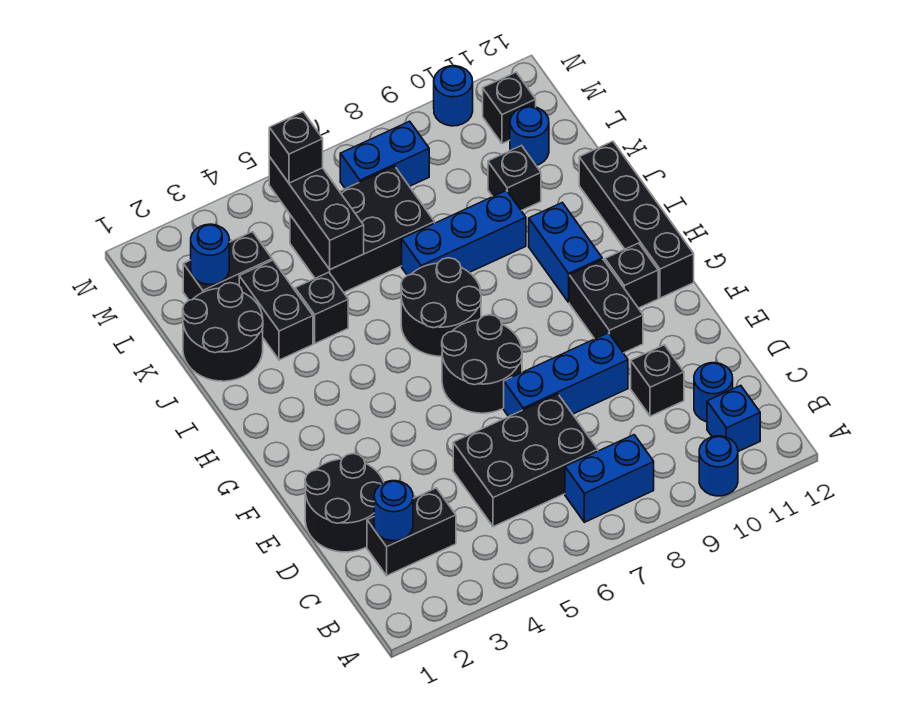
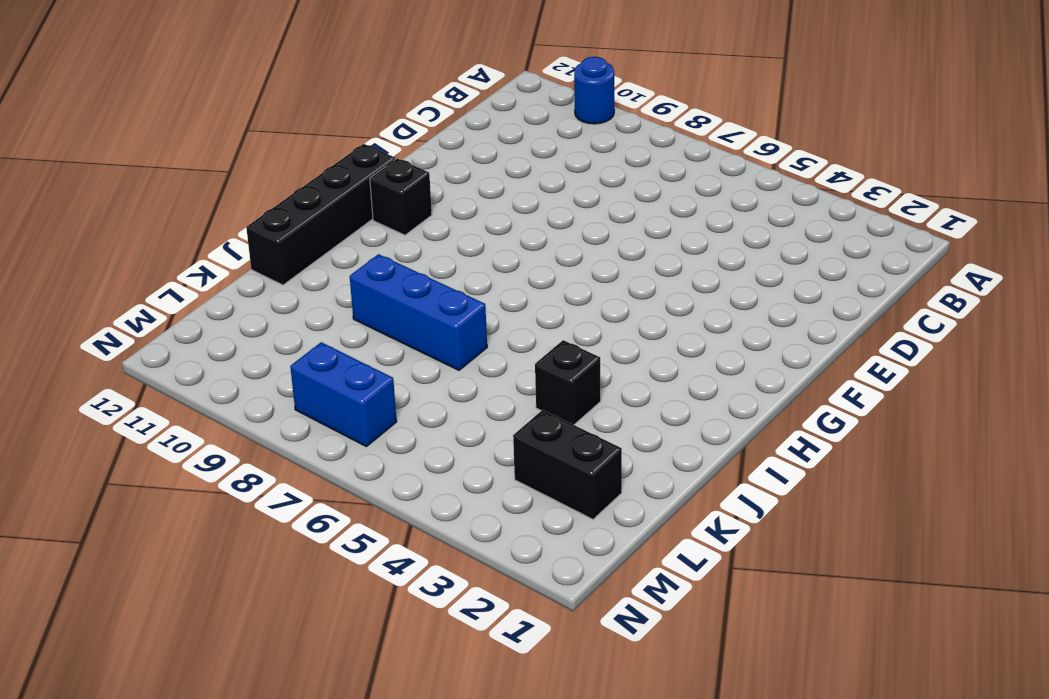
none -> blue 1x2 brick [565,435,654,522]
none -> blue 1x1 brick [707,385,760,452]
none -> black 1x2 brick [367,488,456,576]
none -> black 2x3 brick [453,394,598,527]

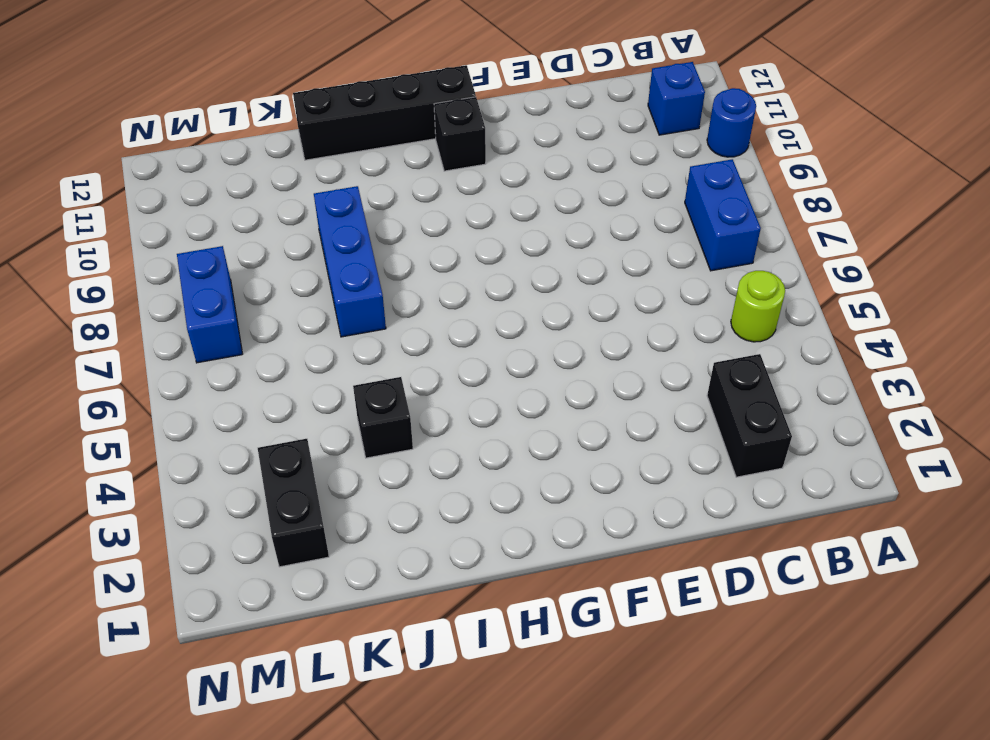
lime 1x1 round brick [731,271,785,342] -> none
none -> black 2x3 brick [453,394,598,527]
none -> blue 1x1 round brick [694,363,733,422]
none -> black 2x2 round brick [305,454,384,552]
none -> black 1x1 brick [631,345,684,416]

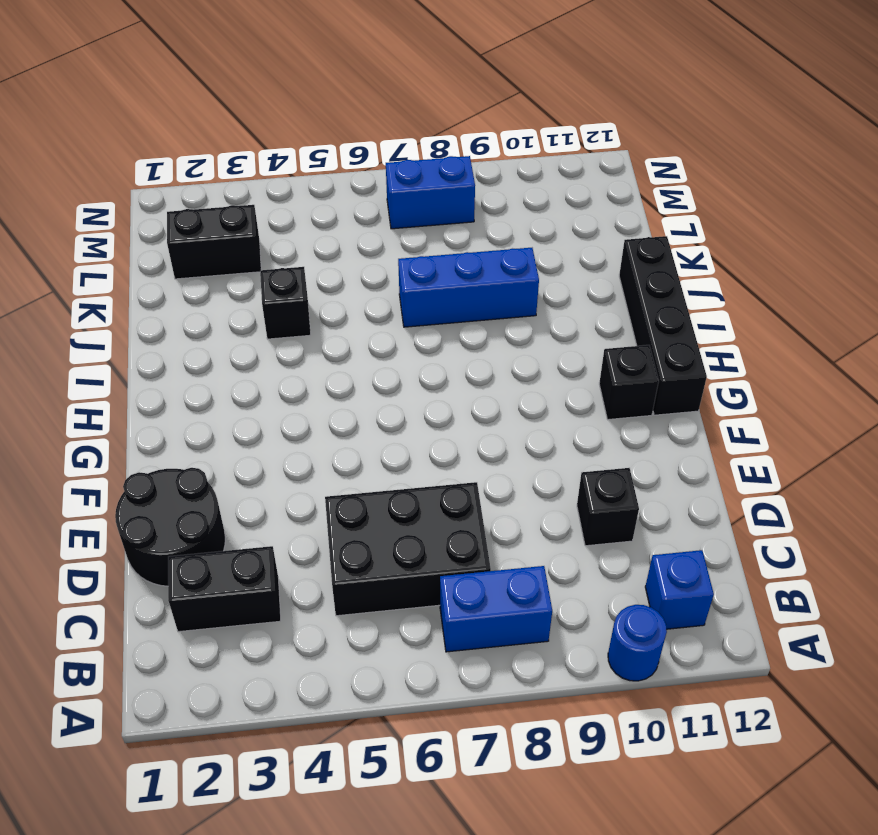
none -> blue 1x1 round brick [694,363,733,422]
none -> blue 1x3 brick [504,333,628,417]
none -> black 2x2 round brick [442,315,522,413]
none -> black 1x2 brick [569,260,643,353]

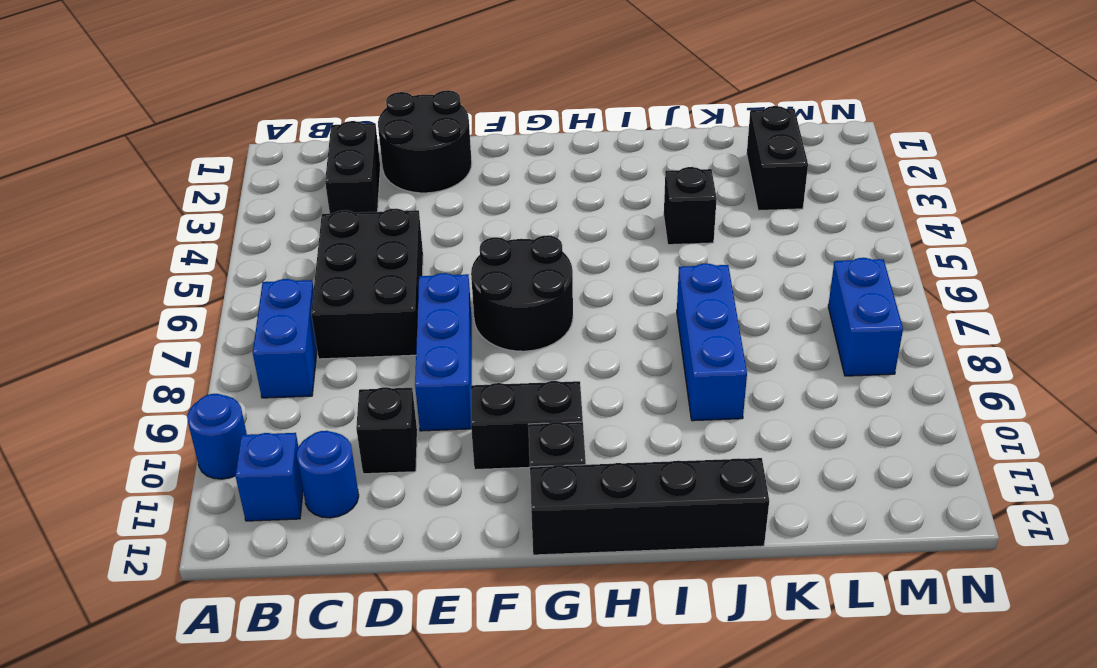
none -> black 2x2 round brick [401,258,481,356]
none -> blue 1x2 brick [529,203,602,302]
none -> black 2x2 round brick [183,283,263,381]
none -> black 1x2 brick [239,260,313,360]

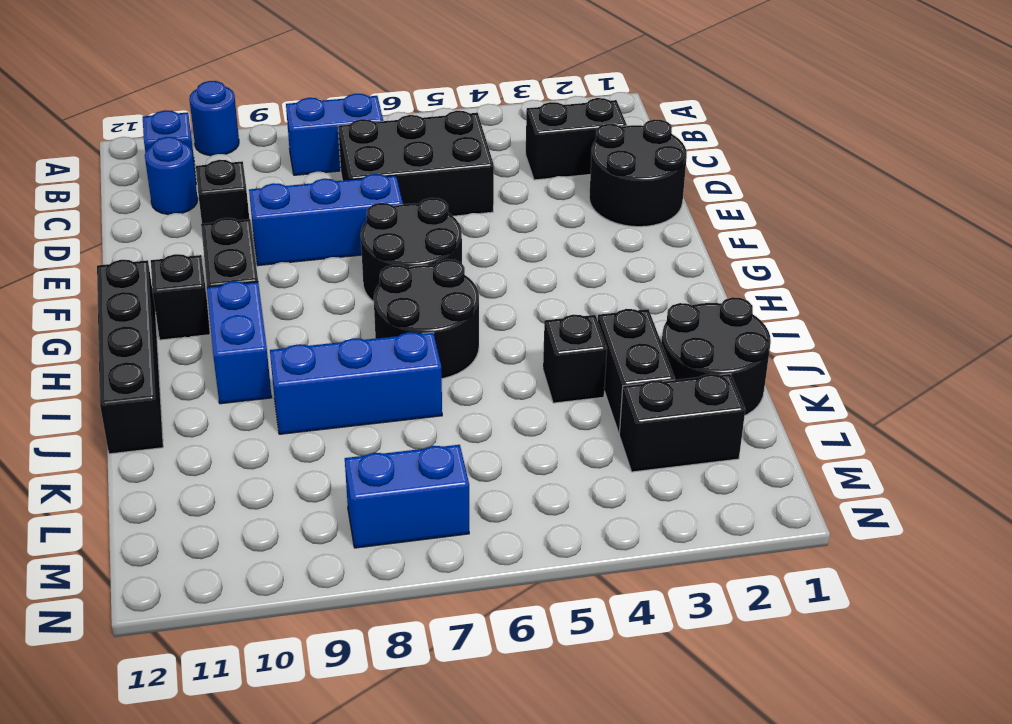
none -> black 2x3 brick [290,166,435,292]
none -> black 1x1 brick [488,146,541,211]
none -> blue 1x1 round brick [510,106,549,165]
none -> black 1x1 brick [483,72,536,144]

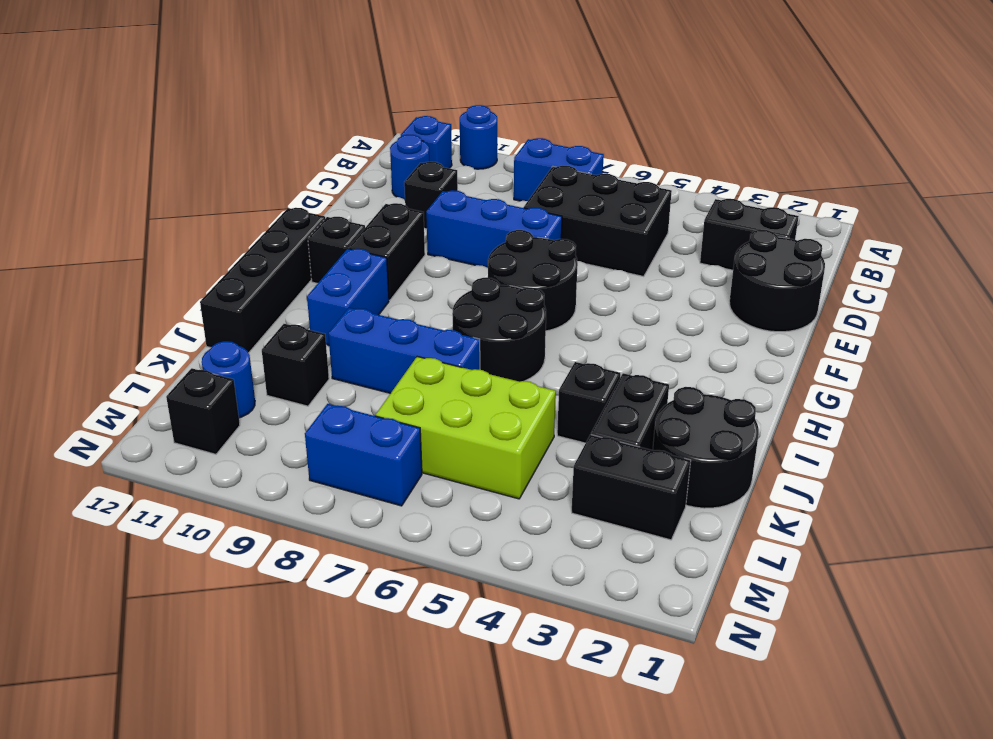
lime 2x3 brick [376,357,556,499] -> black 2x3 brick [290,166,435,292]
none -> blue 1x1 round brick [434,66,473,126]
none -> blue 1x1 round brick [374,481,413,541]
none -> black 1x3 brick [269,157,364,269]
none -> blue 1x1 round brick [191,224,229,284]

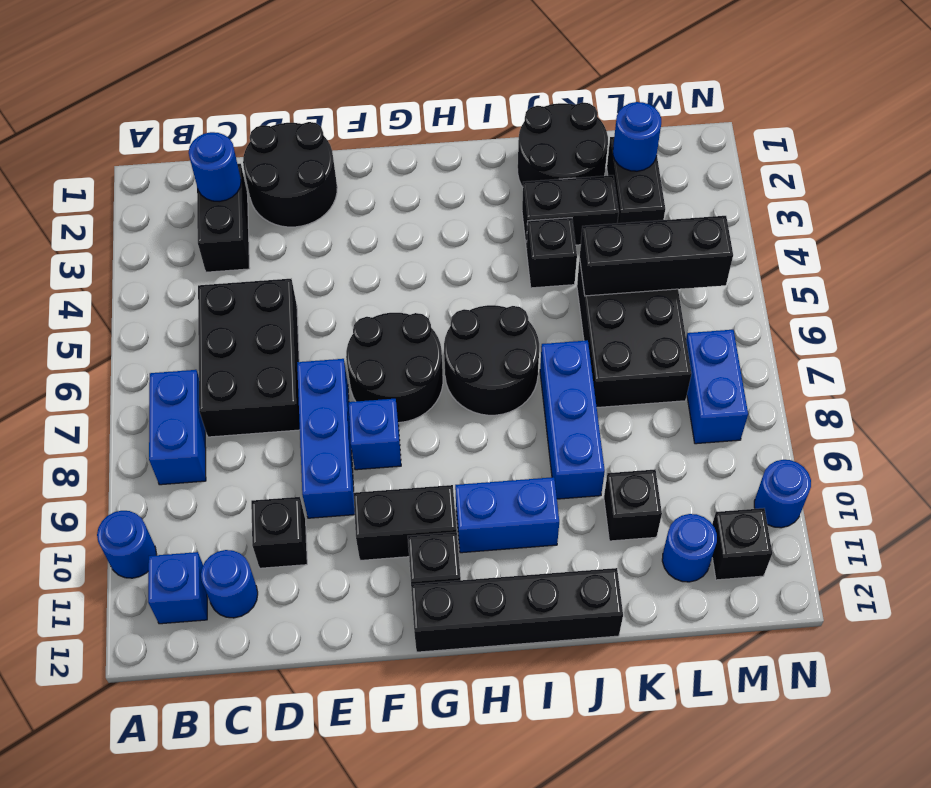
blue 1x1 brick [349,399,401,470] -> none
none -> black 1x1 brick [269,112,323,183]

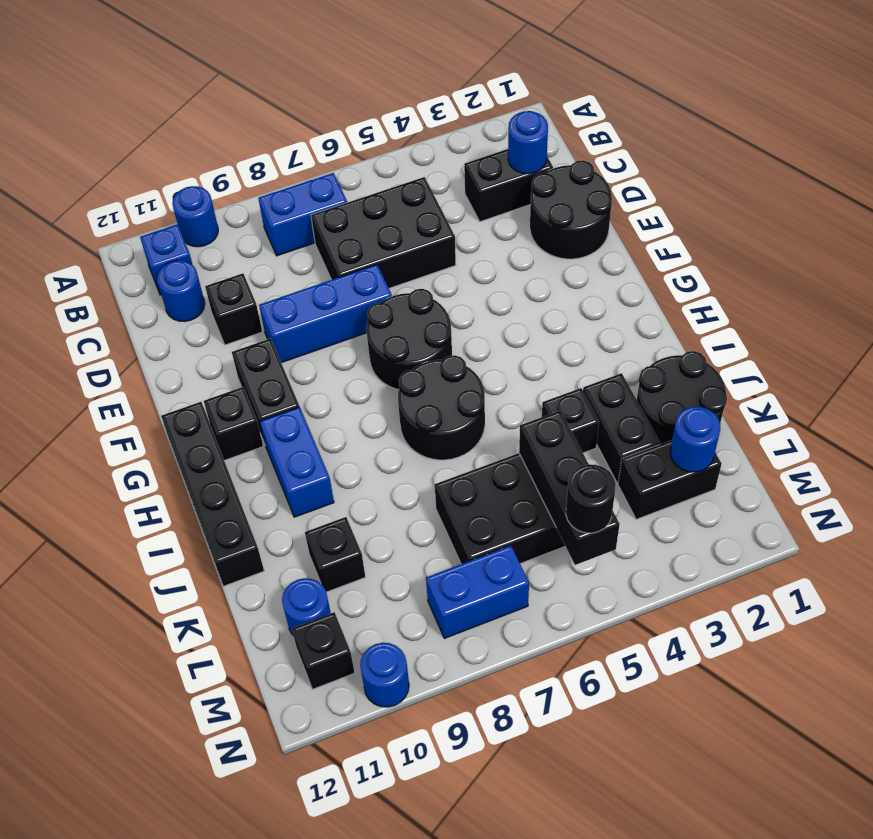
black 1x1 round brick [566,464,616,533] -> black 1x1 brick [269,112,323,183]
none -> blue 1x3 brick [402,190,526,275]

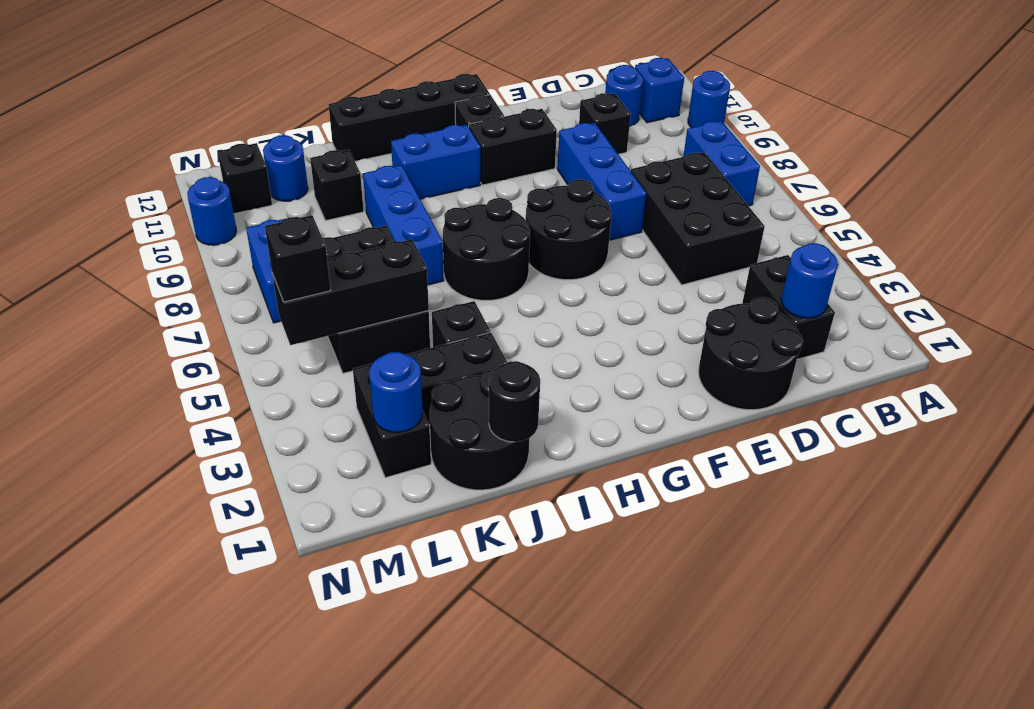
black 1x1 round brick [489,361,540,442] -> none

